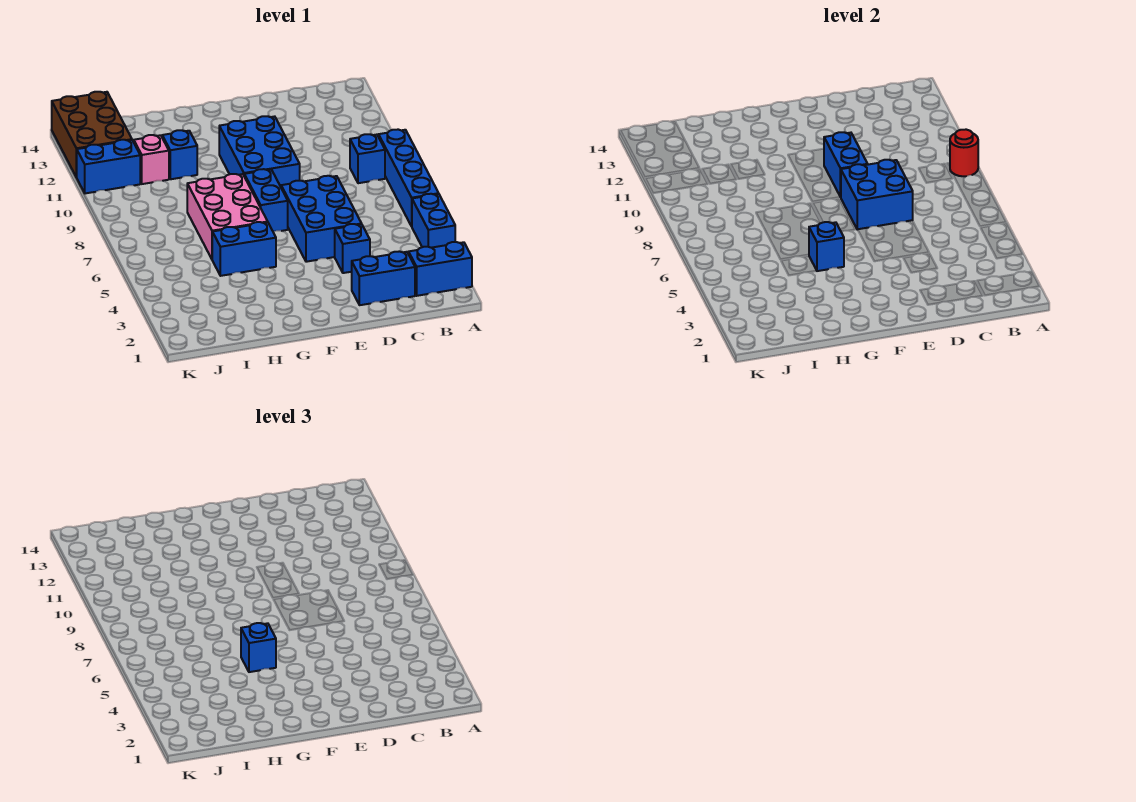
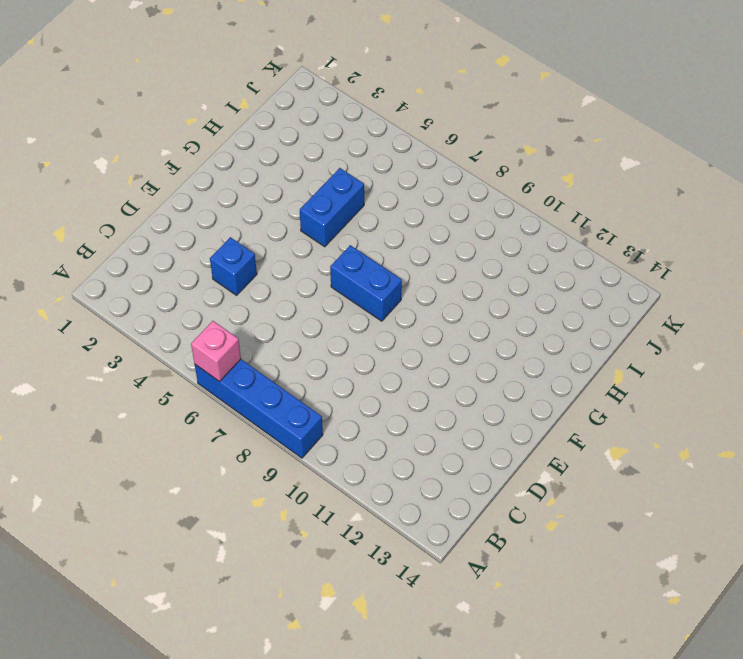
pink 1x1 brick [191,321,241,381] -> pink 1x1 brick moved to [134,135,169,184]
none -> blue 1x2 brick [409,242,472,296]
none -> blue 1x2 brick [412,194,455,248]
none -> blue 1x1 brick [350,134,385,183]

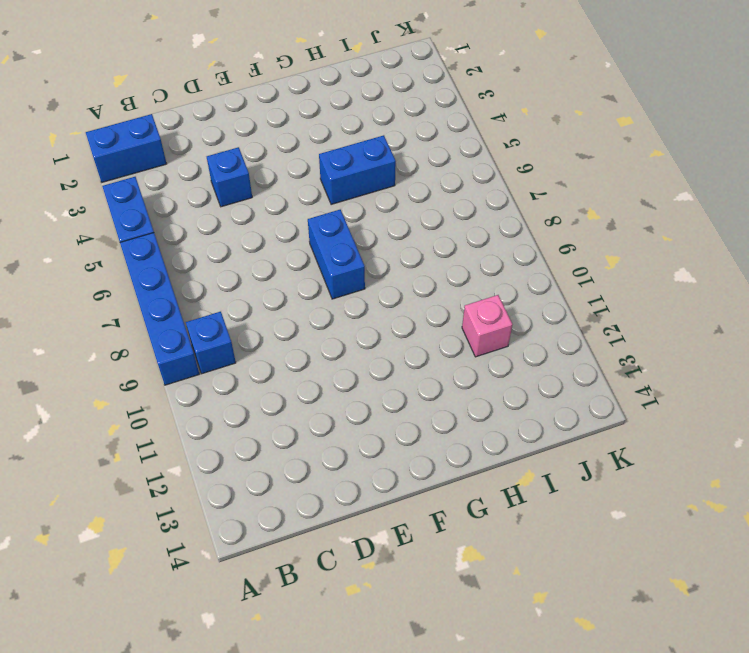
none -> blue 1x2 brick [352,251,415,305]
none -> blue 2x3 brick [281,176,361,262]
none -> blue 2x3 brick [219,116,300,187]

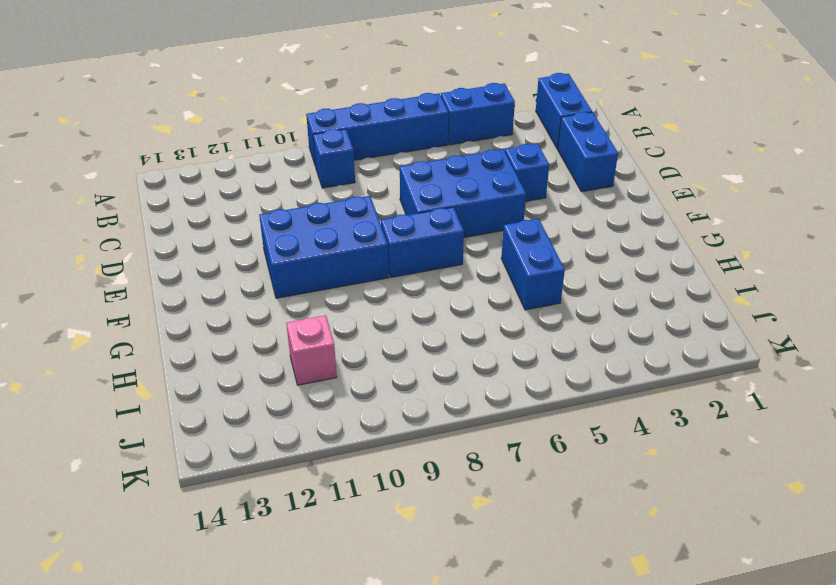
none -> pink 2x3 brick [187,174,267,259]
none -> blue 1x1 brick [162,130,197,179]
none -> blue 1x2 brick [76,140,140,193]

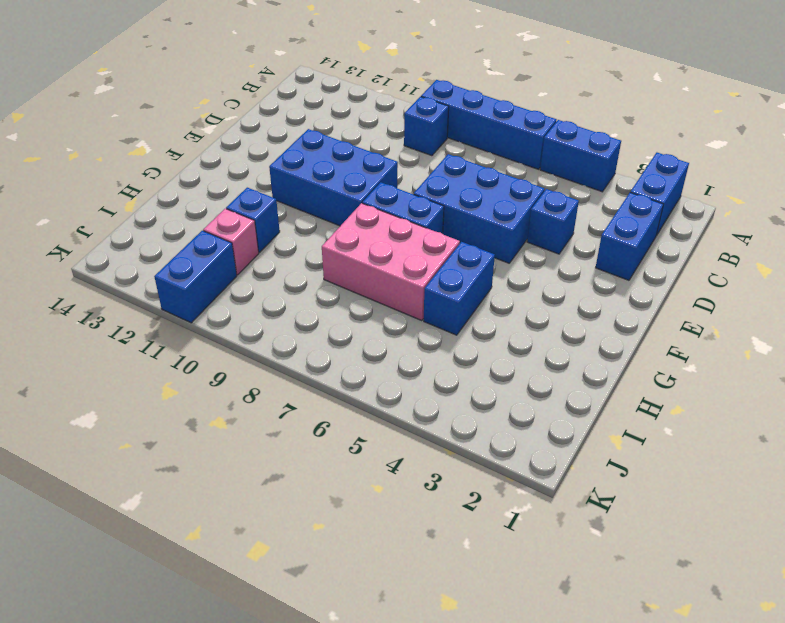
none -> brown 2x3 brick [52,92,132,177]
none -> red 1x1 round brick [950,130,978,176]
none -> blue 2x2 brick [841,160,913,230]

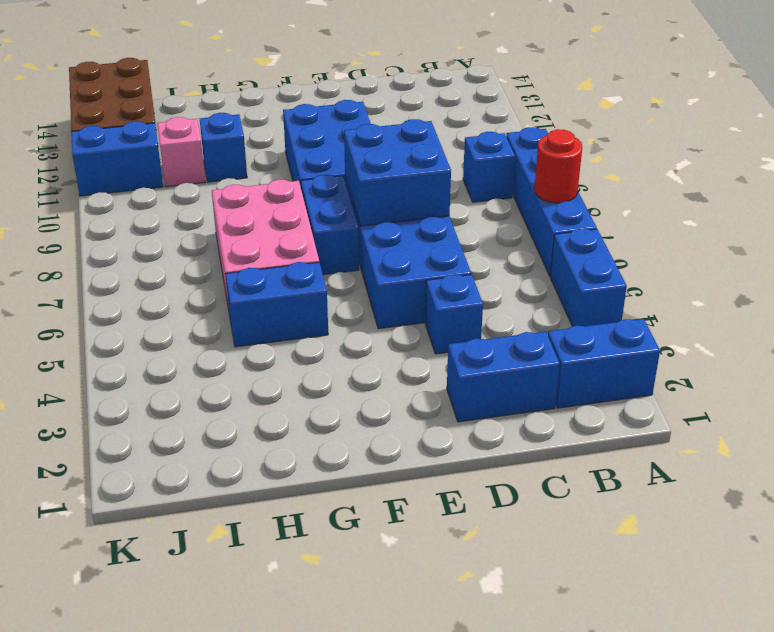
red 1x1 round brick [534,129,582,203] -> red 1x1 round brick moved to [950,130,978,176]
none -> blue 1x2 brick [824,132,868,197]
none -> blue 1x1 brick [809,222,844,271]
none -> blue 1x1 brick [241,623,276,672]

